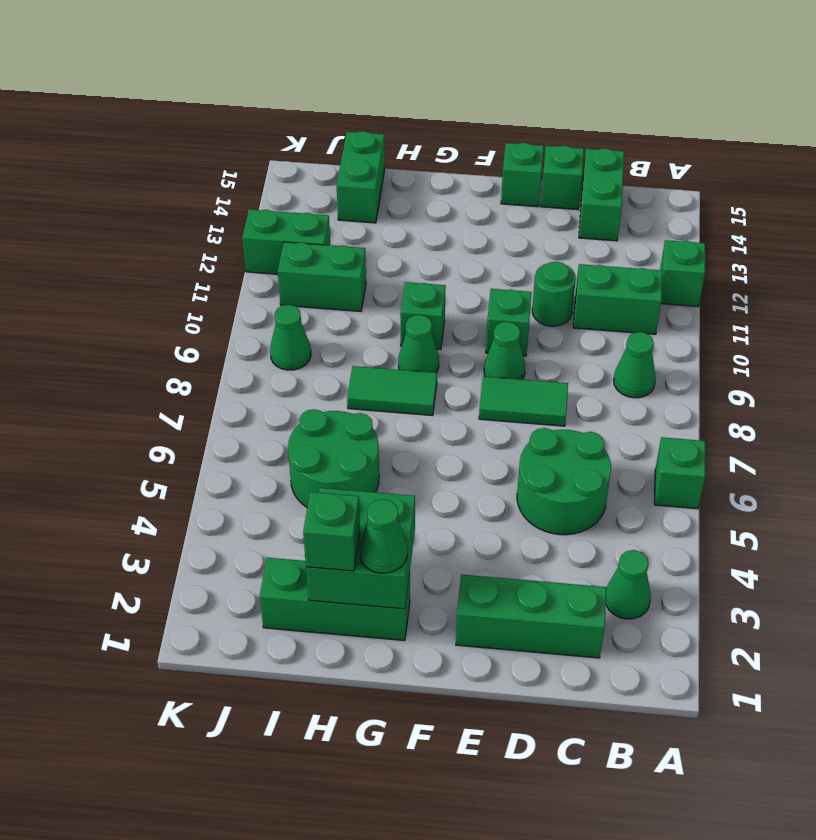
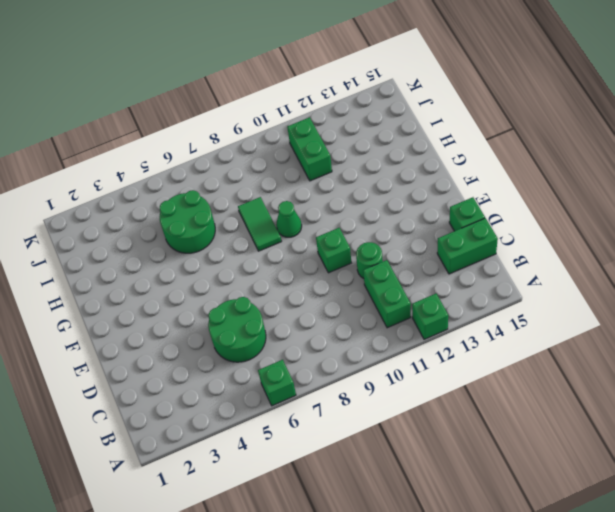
none -> green 1x1 cone [606,550,651,619]
none -> green 1x1 cone [614,332,656,398]
none -> green 1x3 brick [456,574,606,658]

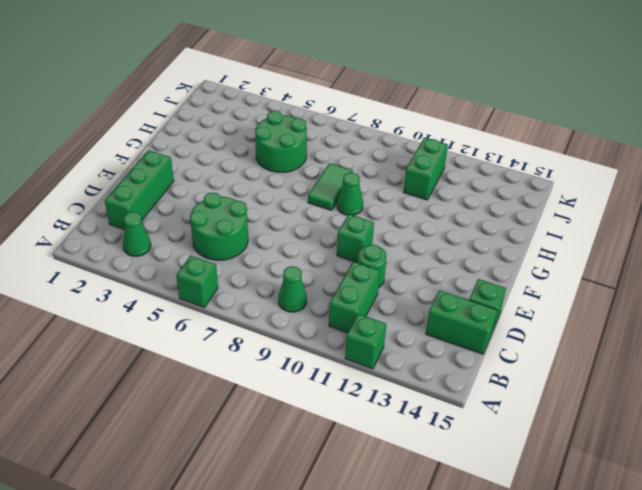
none -> green 1x2 tile [479,376,568,426]
none -> green 1x1 cone [484,322,525,379]
none -> green 1x1 brick [501,143,544,207]

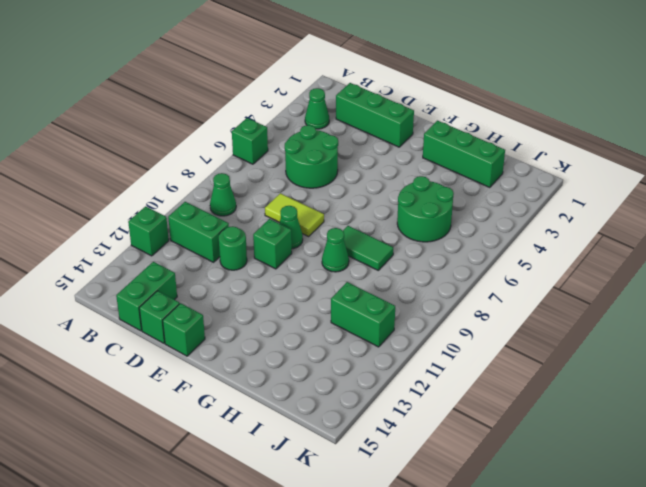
lime 1x2 tile [265,193,324,236] -> green 1x2 tile [479,376,568,426]
none -> green 1x1 brick [400,282,446,350]
none -> green 1x2 brick [337,131,385,223]
none -> green 1x1 cone [270,305,311,370]

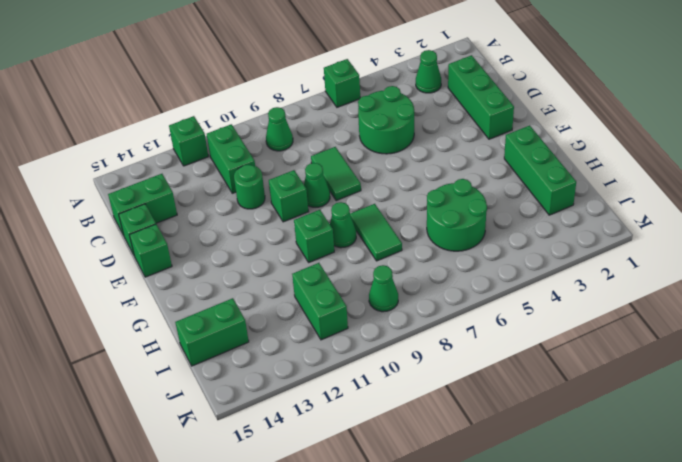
none -> green 1x2 brick [242,209,330,274]
none -> green 2x2 brick [306,488,415,609]
none -> green 1x1 cone [359,499,407,573]

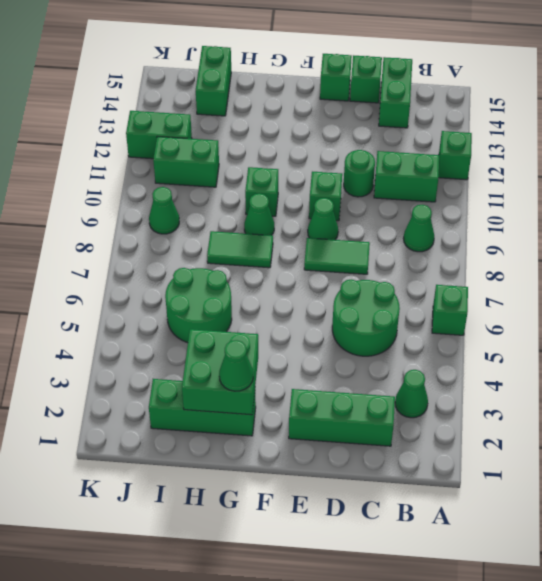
none -> green 1x1 brick [303,492,360,571]

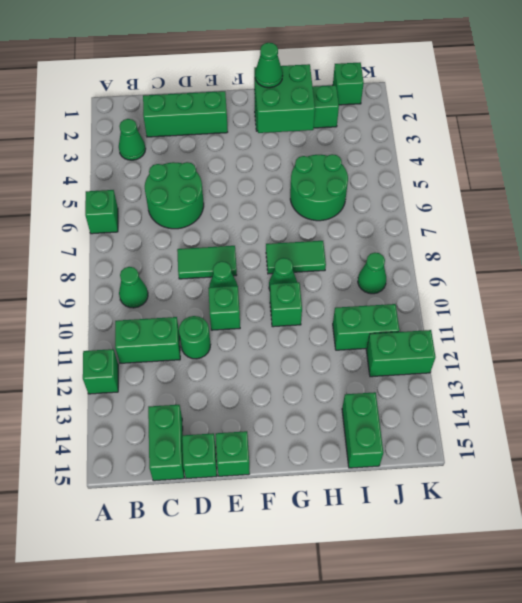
green 1x1 brick [333,63,364,105] -> green 1x1 brick moved to [303,492,360,571]

